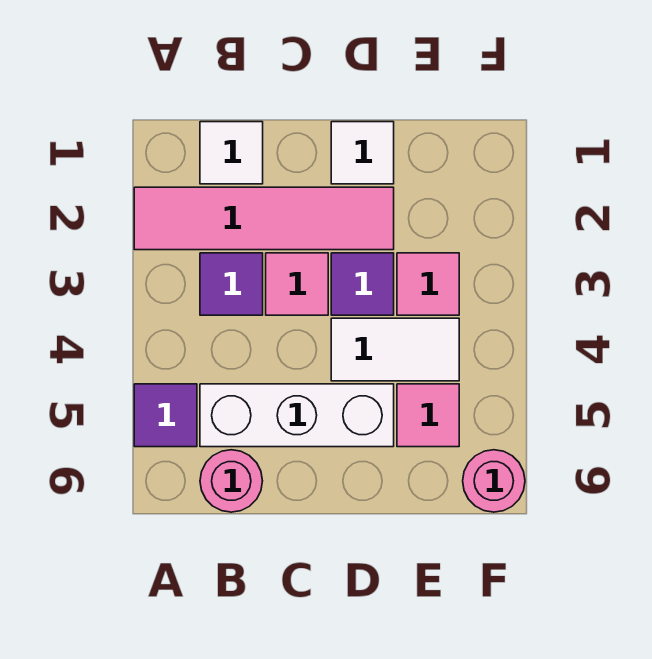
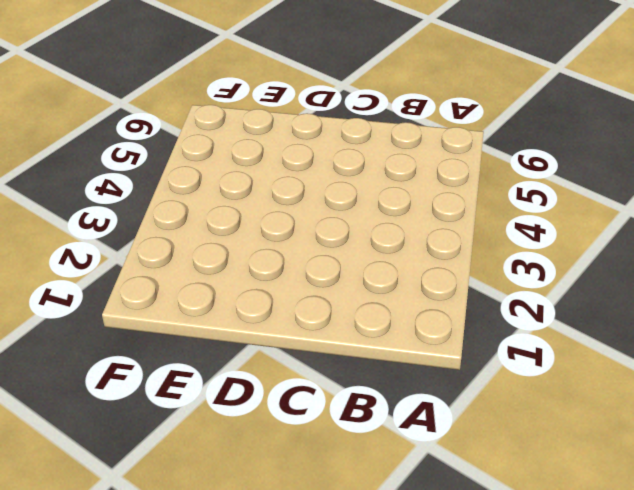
none -> pink 1x4 tile [134,187,394,250]
none -> purple 1x1 tile [134,384,197,447]
none -> white 1x1 tile [200,122,263,184]

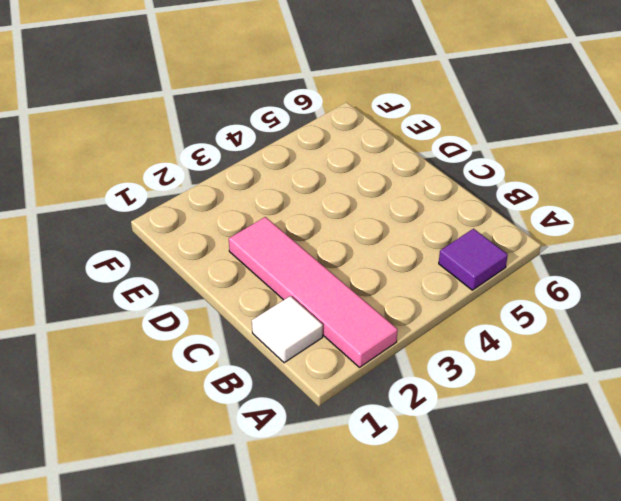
none -> purple 1x1 tile [200,253,263,315]
none -> white 1x3 brick [200,384,394,447]
none -> pink 1x1 round brick [200,450,262,512]

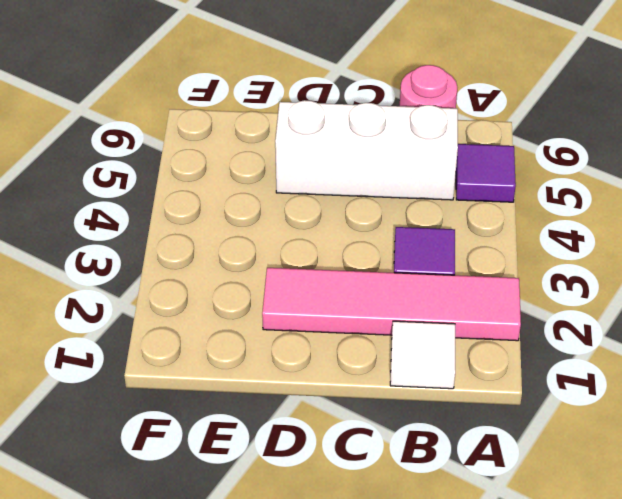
none -> pink 1x1 tile [266,253,328,315]
none -> white 1x1 tile [331,122,394,184]
none -> purple 1x1 tile [331,253,394,315]

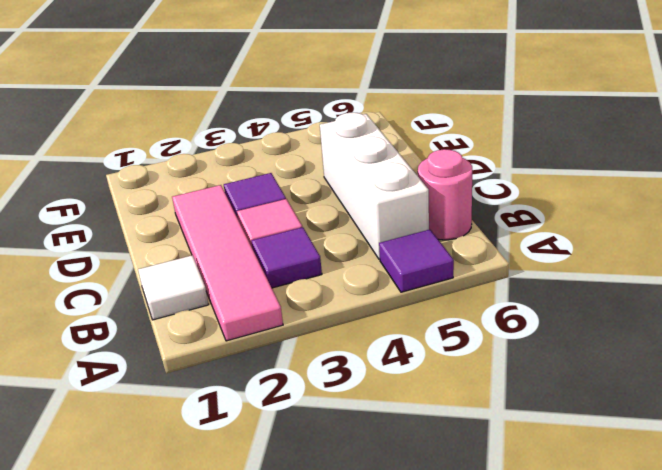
none -> white 1x1 tile [331,122,394,184]
none -> white 1x2 tile [331,318,459,381]
none -> pink 1x1 tile [397,253,459,315]

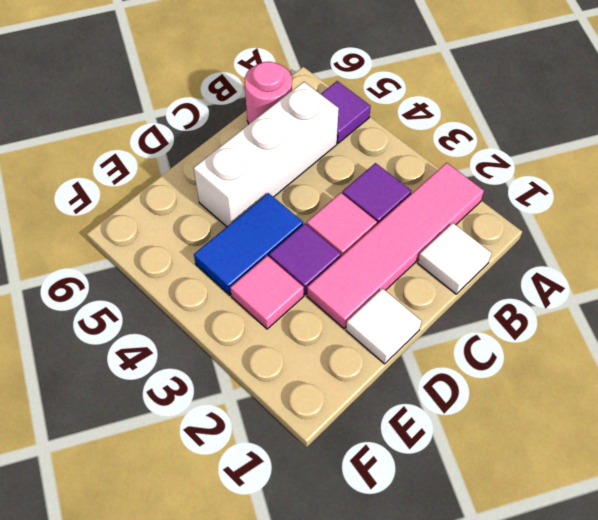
blue 1x2 tile [194,193,303,295] -> white 1x2 tile [331,318,459,381]
none -> pink 1x1 tile [397,384,459,447]
none -> pink 1x1 round brick [463,450,525,512]

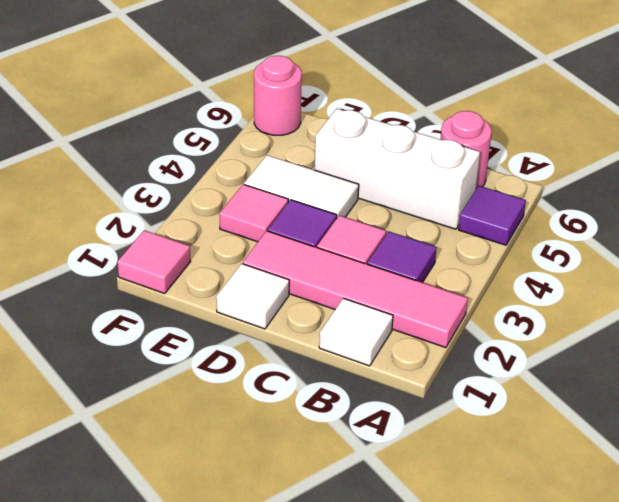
pink 1x1 tile [117,230,190,294] -> pink 1x1 tile moved to [397,384,459,447]

